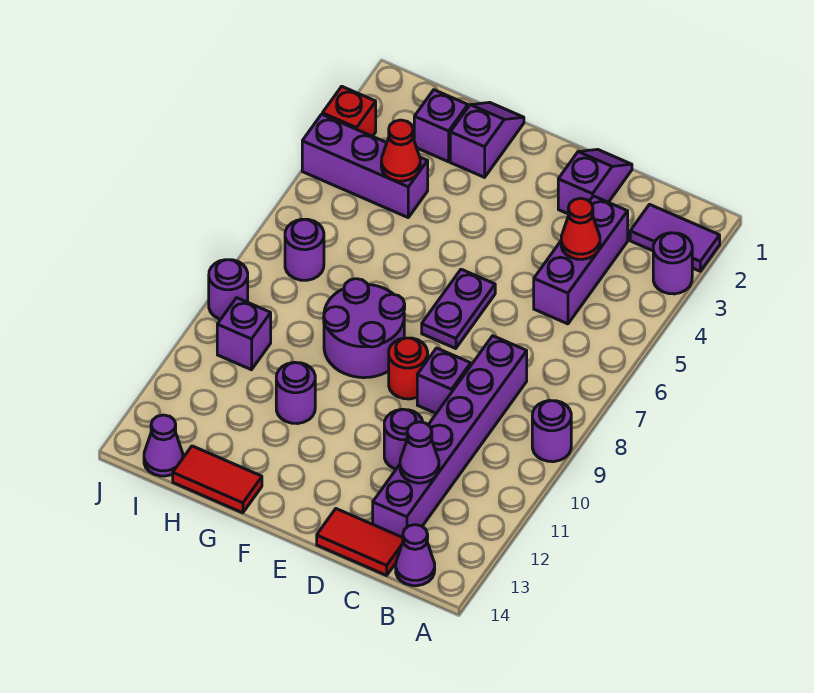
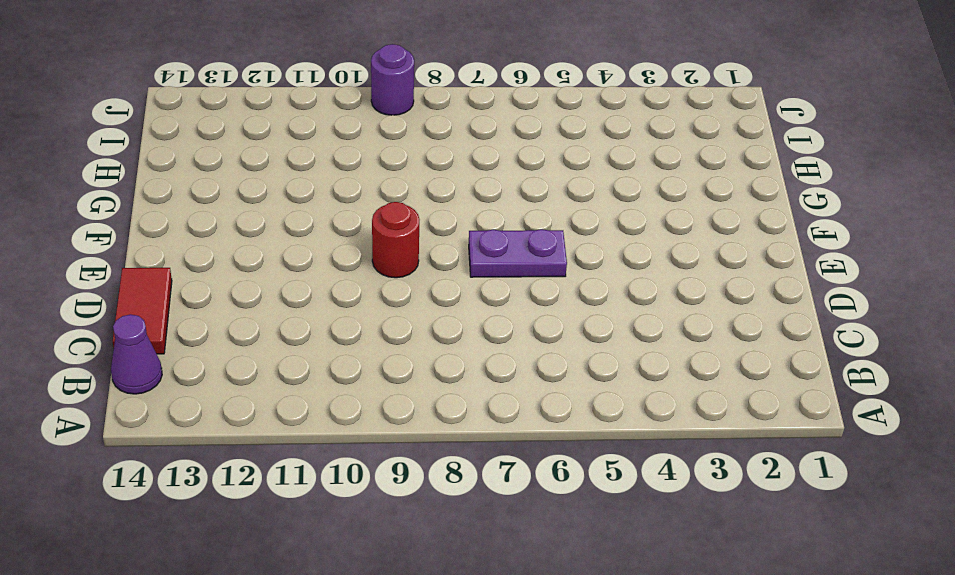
none -> purple 1x2 tile [630,204,720,271]
none -> purple 1x1 round brick [653,233,692,294]
none -> purple 1x1 round brick [532,401,571,462]

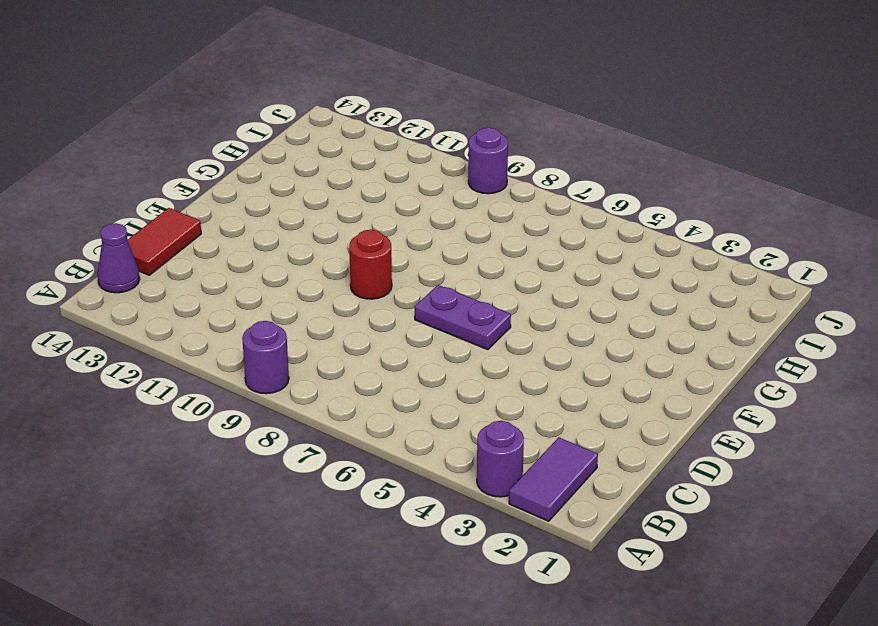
none -> purple 1x3 brick [534,196,628,324]
none -> purple 1x6 brick [373,336,527,537]
none -> purple 1x2 slope [558,149,632,214]

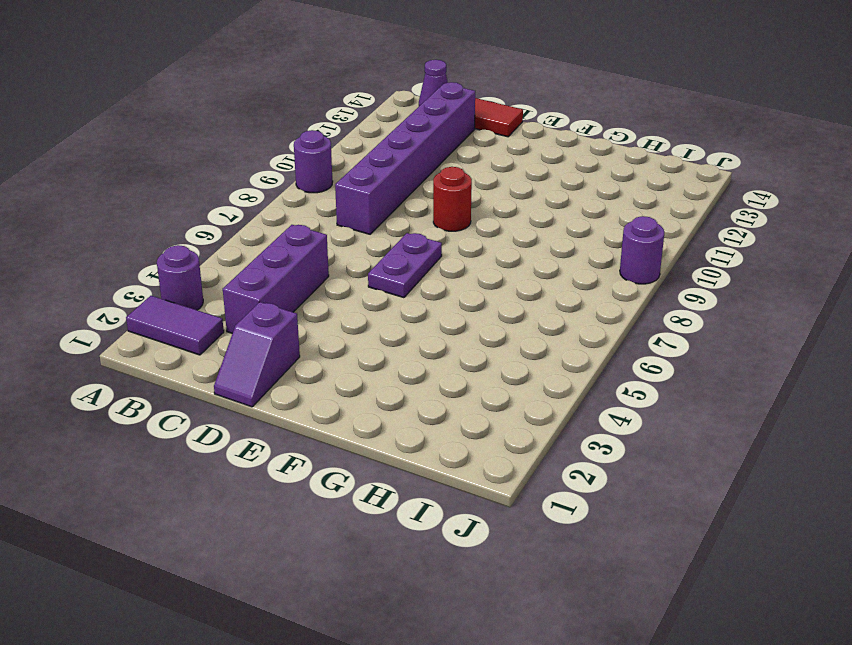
none -> purple 1x1 brick [417,348,471,413]
none -> purple 1x1 round brick [384,409,423,469]
none -> purple 2x2 round brick [324,279,405,378]

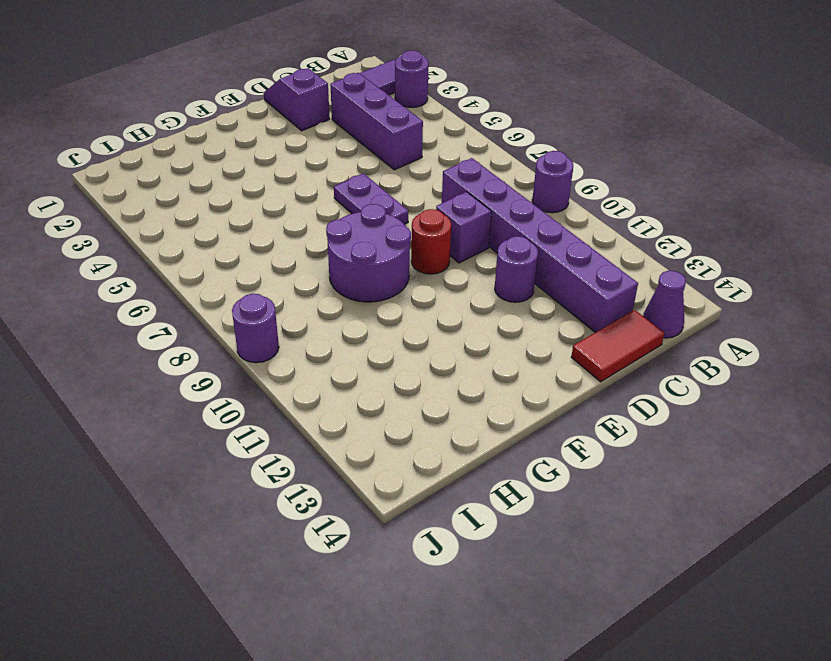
none -> purple 1x2 slope [450,102,524,177]
none -> purple 1x1 round brick [276,362,315,424]
none -> red 1x2 tile [173,446,262,513]

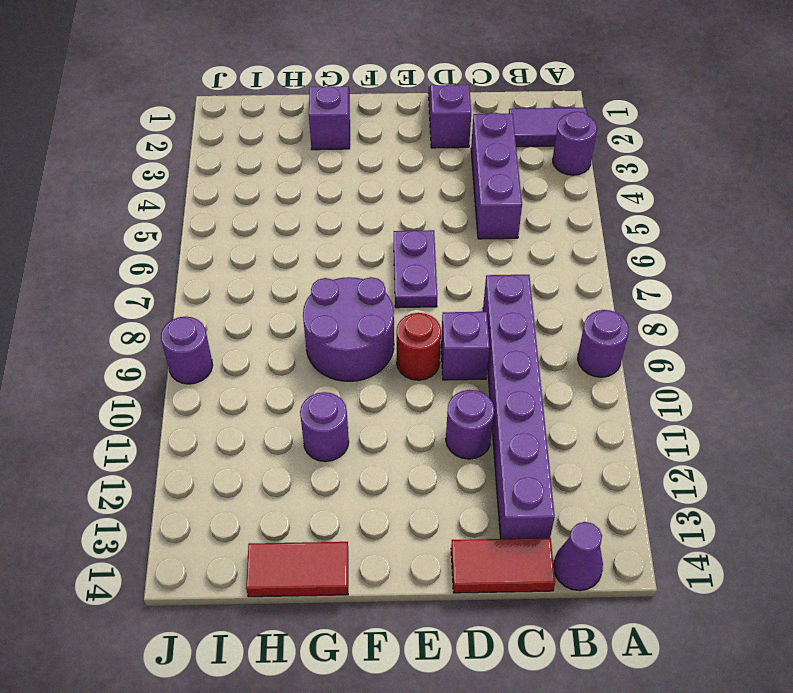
none -> purple 1x1 brick [414,90,468,162]
none -> purple 1x3 brick [302,114,428,217]
none -> purple 1x1 round brick [285,219,324,280]

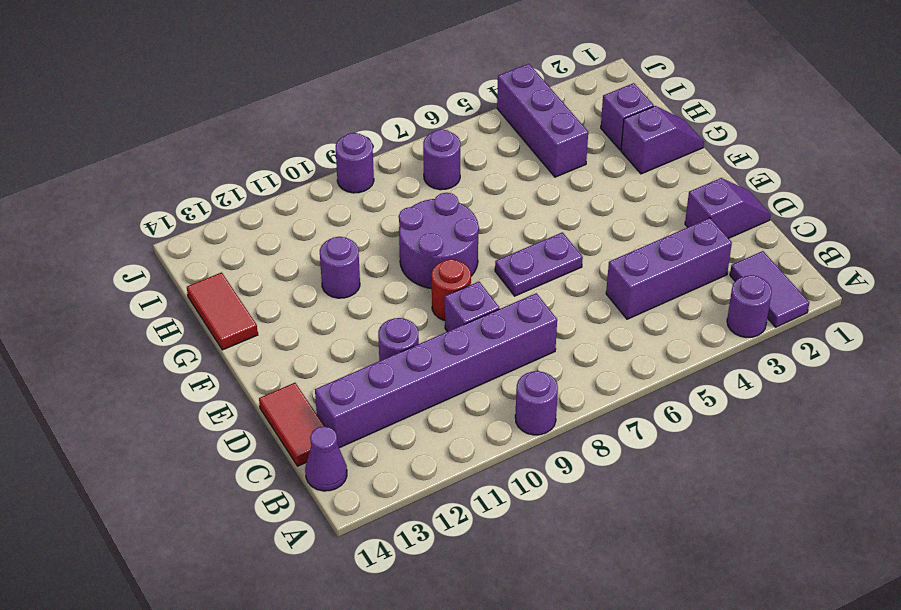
none -> purple 1x1 brick [217,298,271,370]
none -> purple 1x1 cone [144,415,183,476]
none -> red 1x1 brick [322,86,376,136]

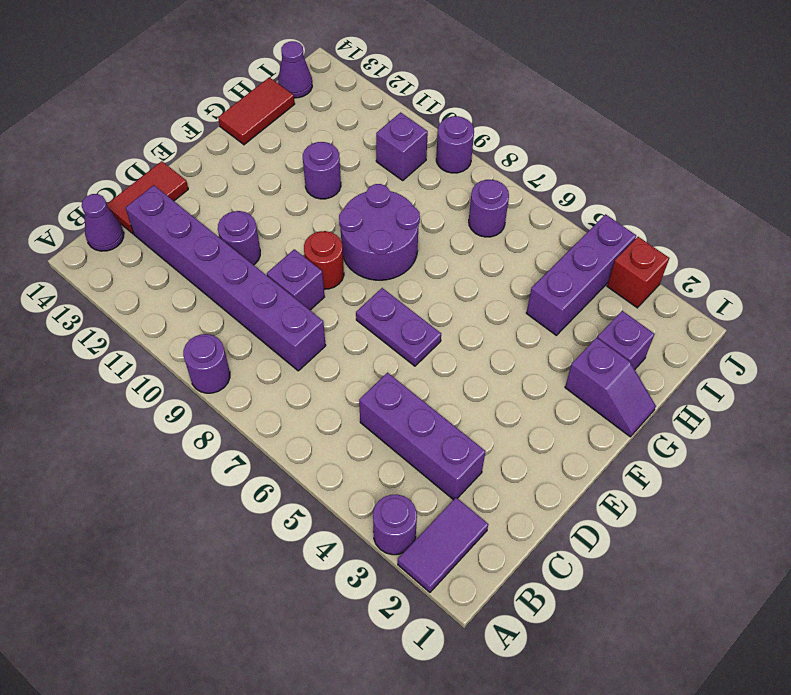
none -> purple 1x2 slope [558,149,632,214]
none -> red 1x1 cone [561,198,600,259]
none -> purple 1x1 cone [400,422,439,483]

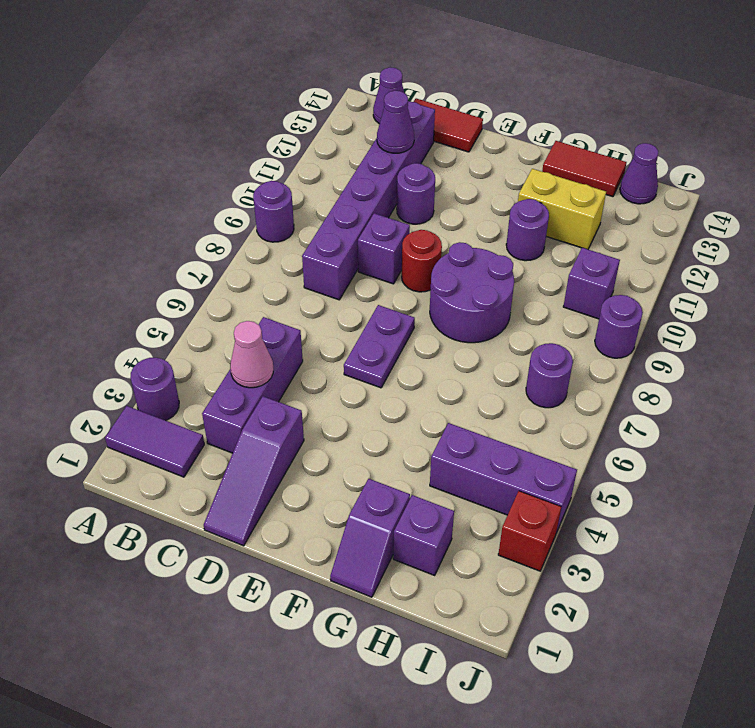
pink 1x1 cone [230,321,273,388] -> red 1x1 cone [561,198,600,259]
purple 1x3 slope [204,396,304,546] -> purple 1x2 slope [558,149,632,214]
yellow 1x2 brick [518,169,606,249] -> none
none -> red 1x1 cone [381,120,420,181]

